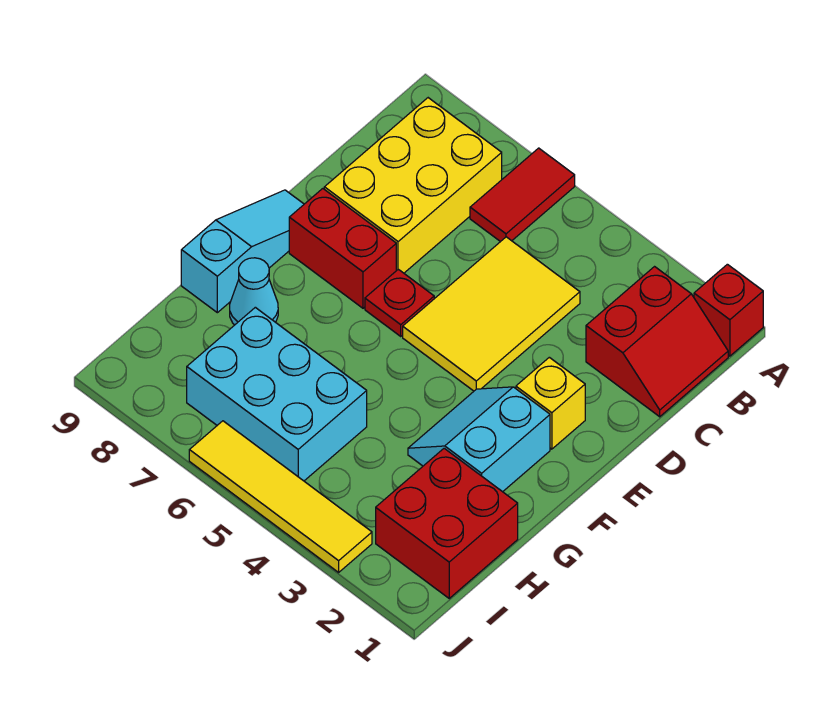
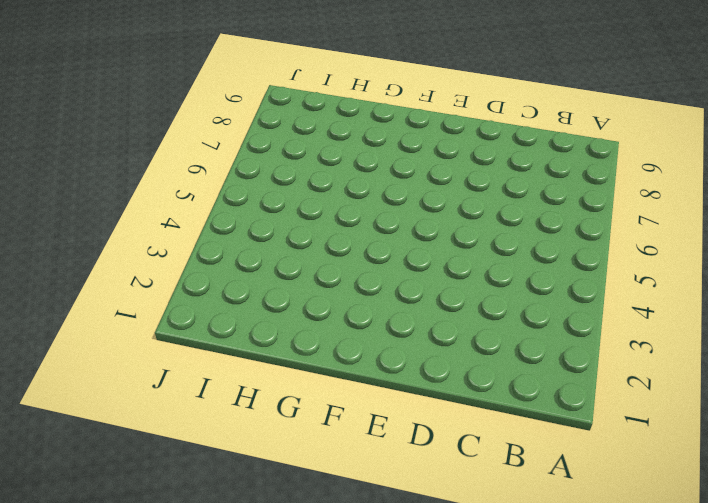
none -> red 1x1 brick [694,264,763,356]
none -> red 1x2 tile [470,148,575,242]
none -> red 2x2 slope [586,267,728,417]

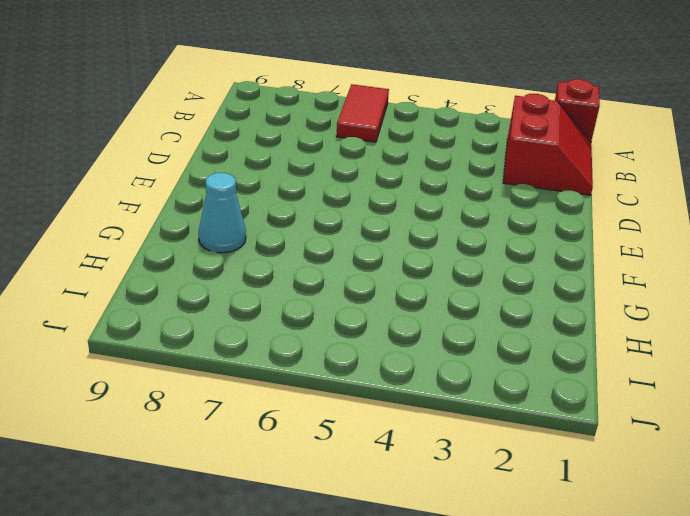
none -> yellow 2x3 brick [324,98,502,273]
none -> yellow 2x3 tile [403,237,580,391]
none -> yellow 1x1 brick [516,357,585,449]

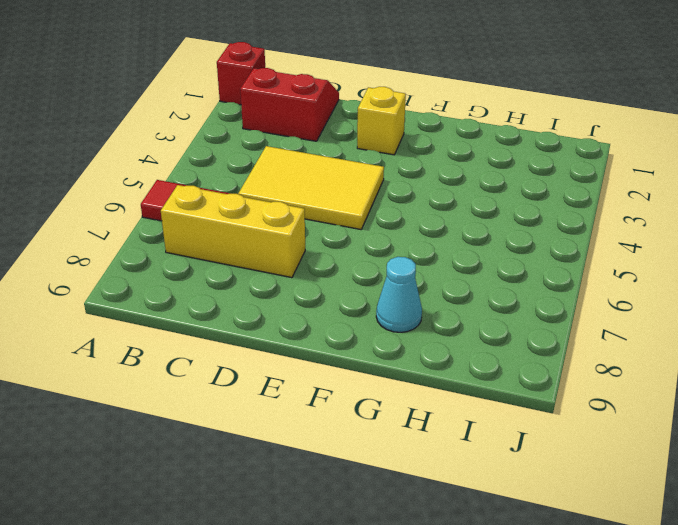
yellow 1x3 brick [161,185,305,278] -> yellow 2x3 brick [324,98,502,273]
none -> red 1x1 plate [365,269,434,336]
none -> red 1x2 brick [289,189,396,308]
none -> cyan 1x3 slope [181,190,304,313]

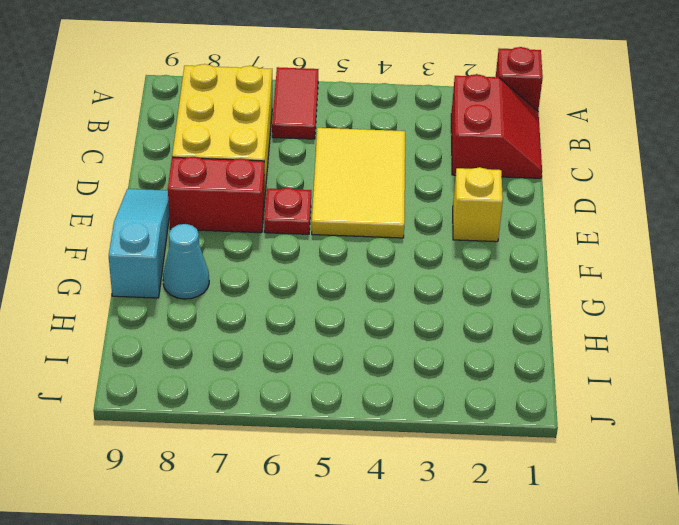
none -> cyan 2x2 slope [408,387,550,492]
none -> red 2x2 brick [376,448,518,598]
none -> cyan 2x3 brick [187,307,367,481]

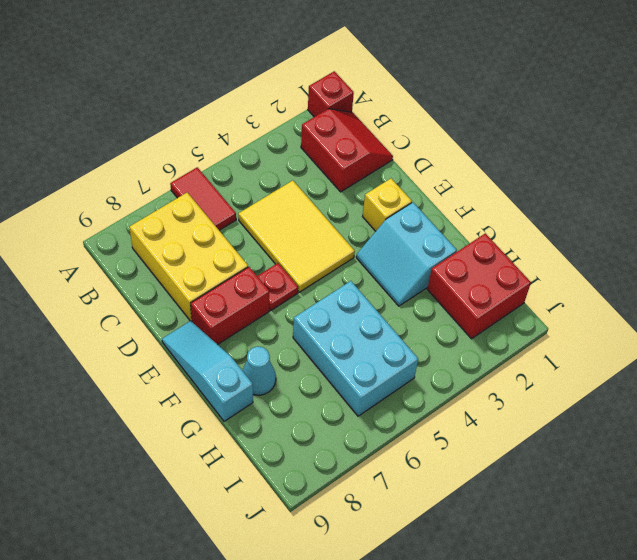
cyan 2x3 brick [293,281,418,416] -> cyan 2x3 brick turned to [187,307,367,481]
none -> yellow 1x4 tile [189,421,372,572]

